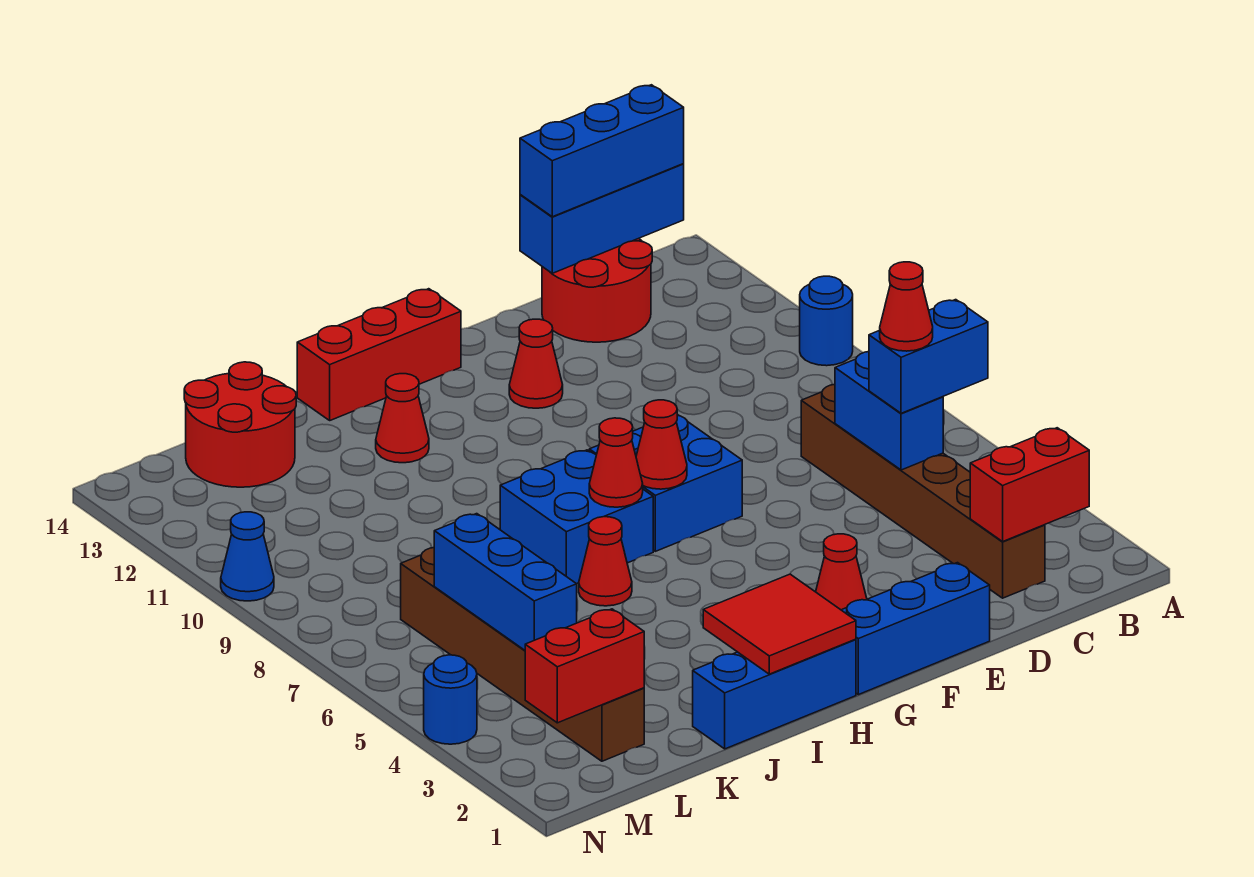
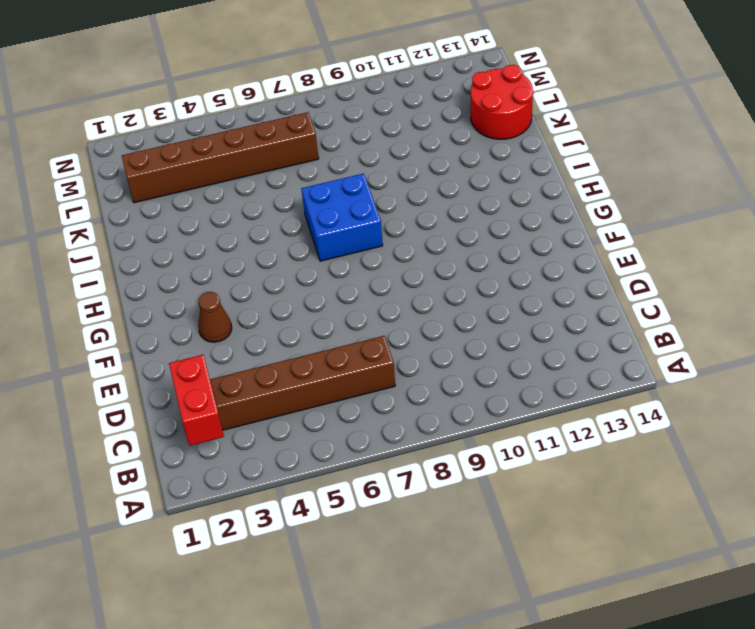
brown 1x1 cone [198,292,232,342] -> red 1x1 cone [816,534,867,610]
none -> blue 1x1 round brick [800,276,853,366]
none -> red 2x2 round brick [542,238,652,342]
none -> blue 1x3 brick [842,563,990,695]

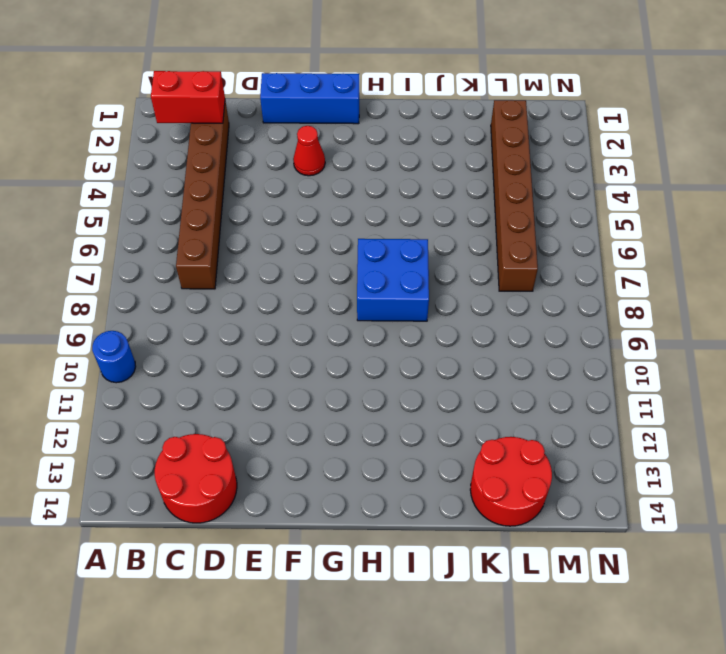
none -> blue 2x2 brick [589,414,742,551]
none -> red 1x1 cone [509,319,563,408]
none -> red 1x3 brick [297,289,461,420]

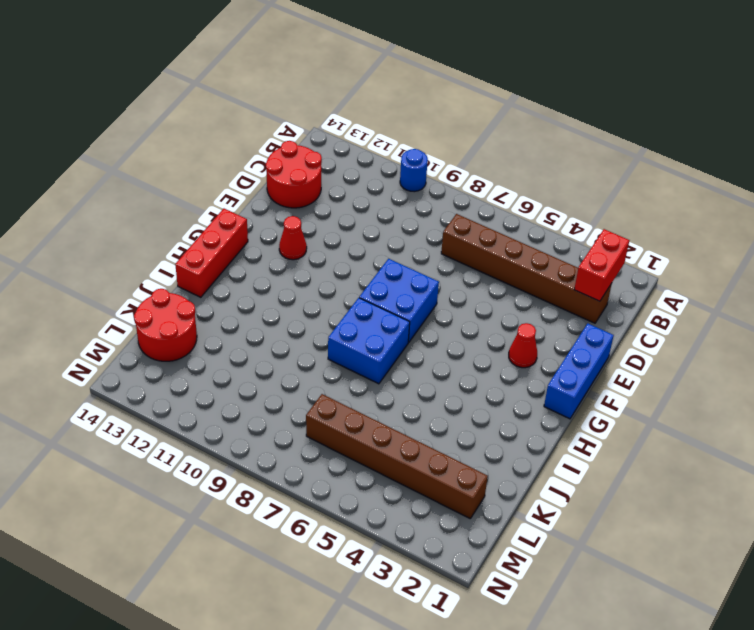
none -> blue 1x3 brick [693,639,856,749]
none -> red 1x1 cone [579,517,632,606]
none -> red 1x1 cone [376,374,429,463]

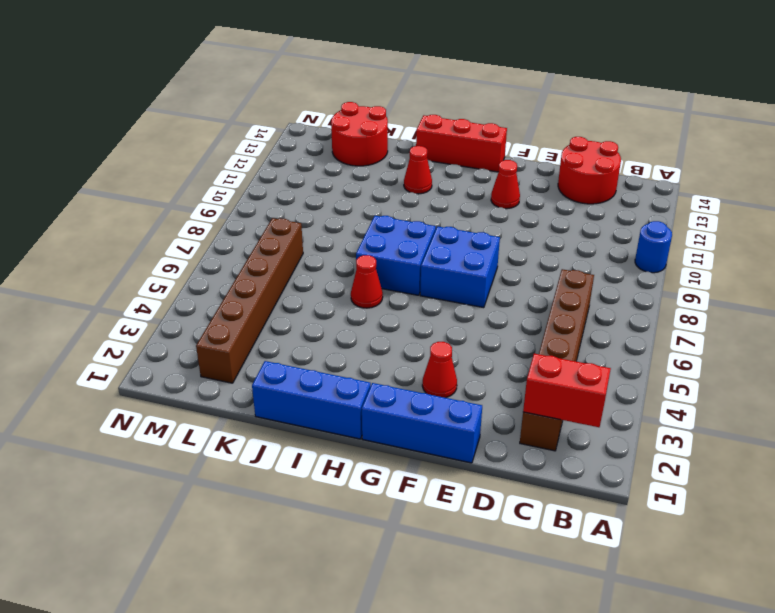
none -> blue 1x1 round brick [424,655,477,744]
none -> blue 1x1 cone [221,512,274,601]
none -> blue 1x3 brick [520,164,684,273]

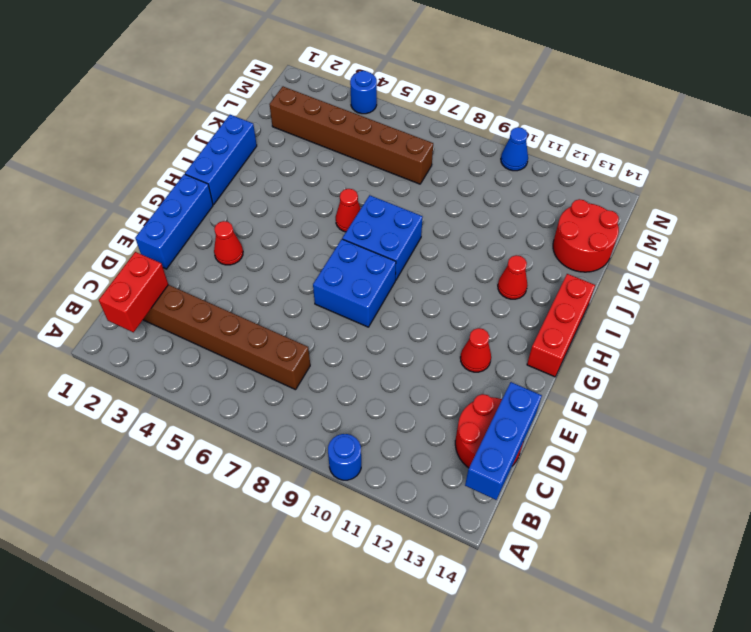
none -> blue 1x2 brick [835,352,943,470]
none -> red 1x1 cone [636,400,687,489]
none -> red 2x2 tile [703,574,856,674]

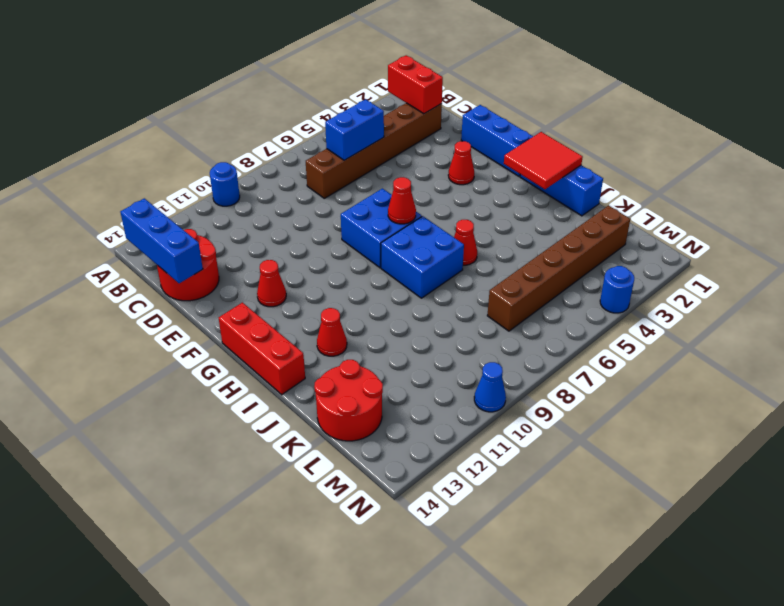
none -> red 1x1 cone [589,418,643,507]
none -> red 1x2 brick [525,609,644,723]
none -> blue 1x3 brick [434,514,577,650]

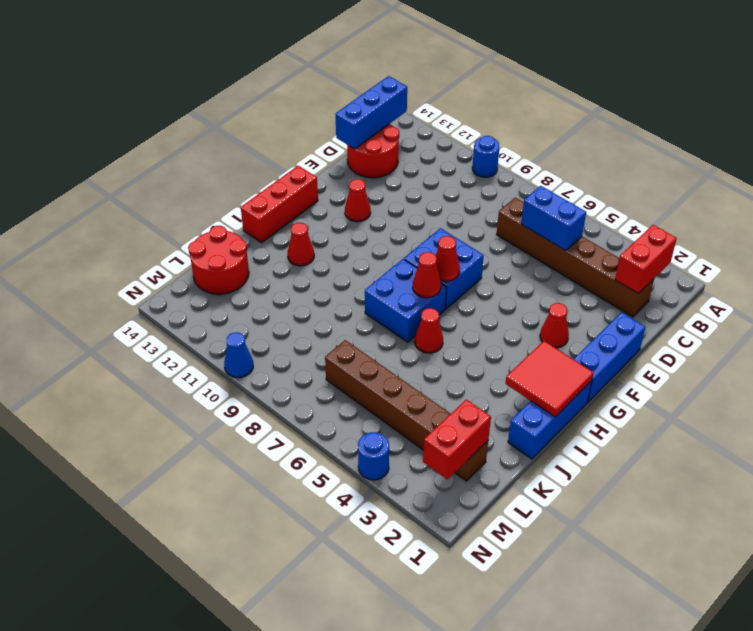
none -> blue 1x3 brick [434,514,577,650]
none -> blue 1x2 brick [869,300,988,413]
none -> blue 1x3 brick [520,85,684,217]

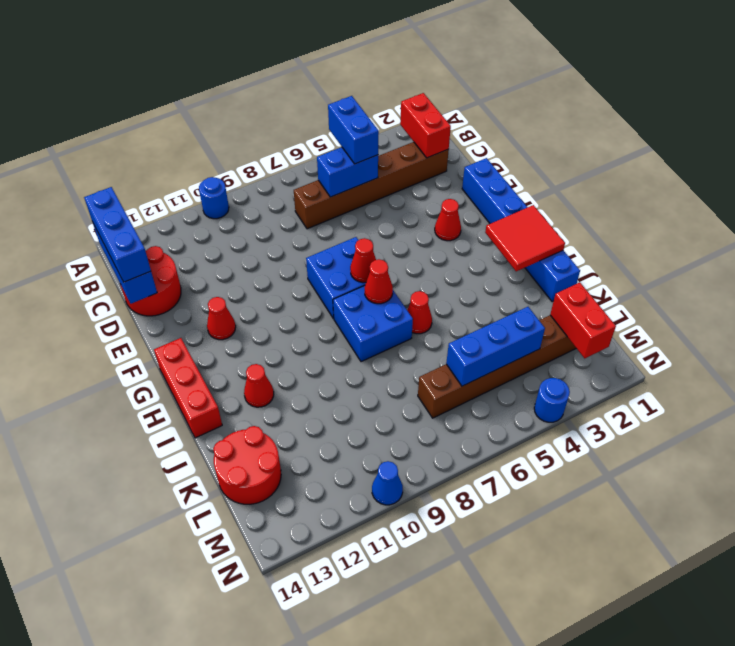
none -> red 1x1 cone [880,262,933,351]

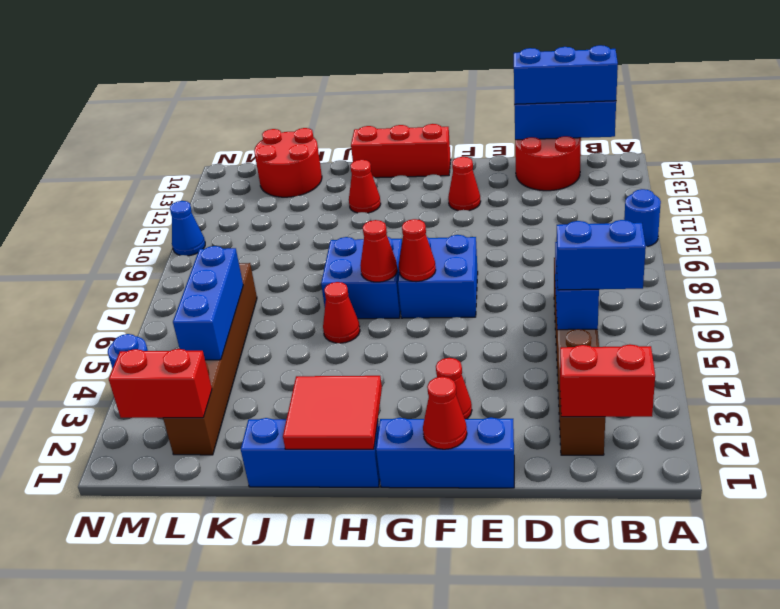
red 1x1 cone [423,377,467,449] -> red 1x1 cone moved to [880,262,933,351]

